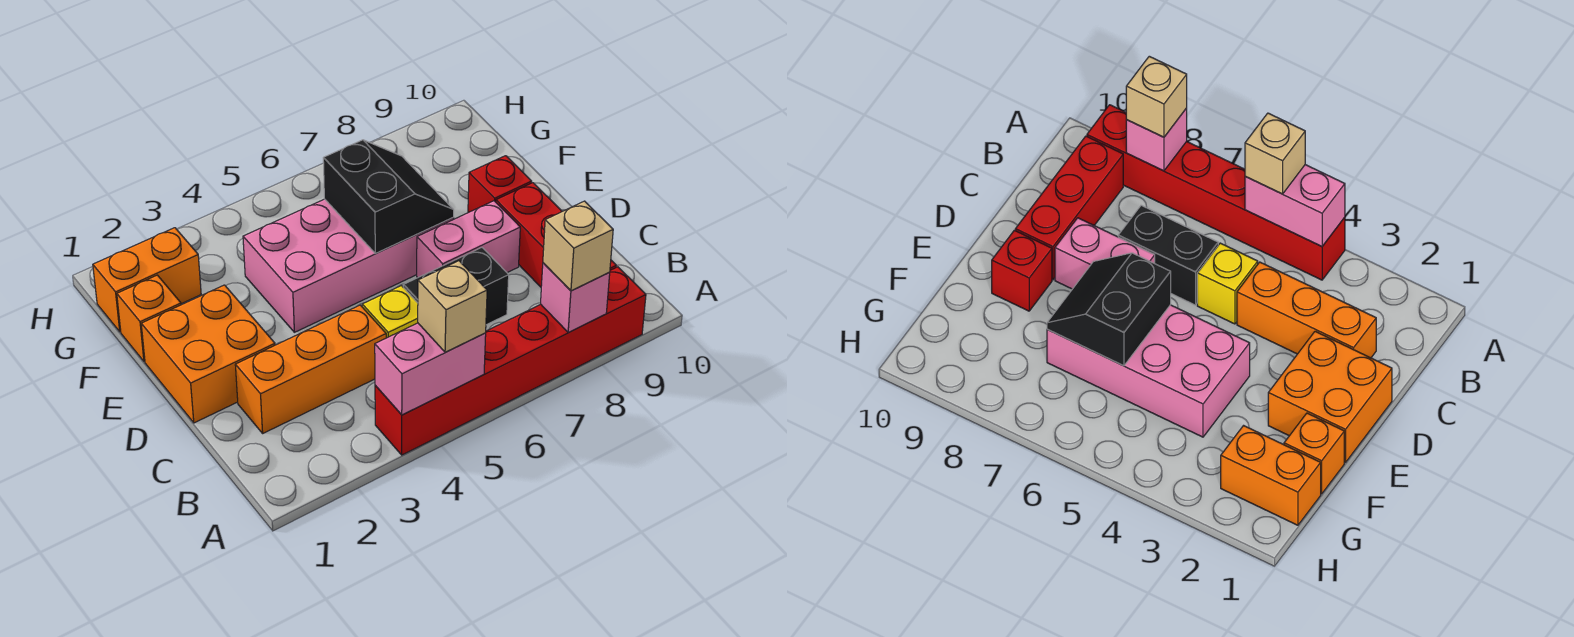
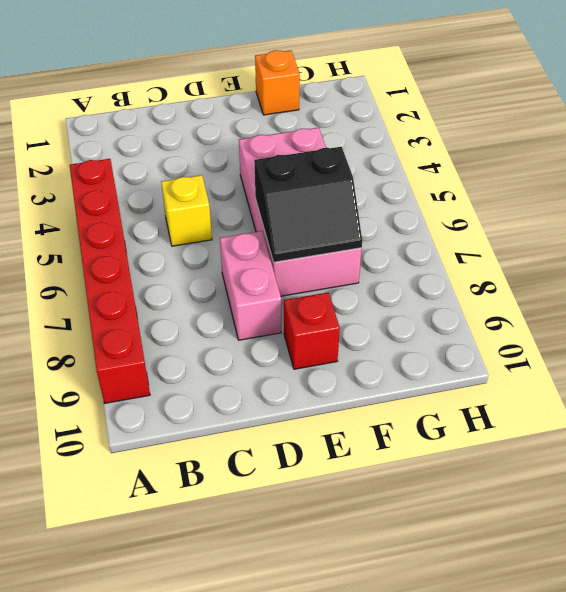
none -> red 1x3 brick [496,183,617,287]
none -> orange 1x3 brick [235,305,386,433]
none -> black 1x2 brick [403,248,509,325]

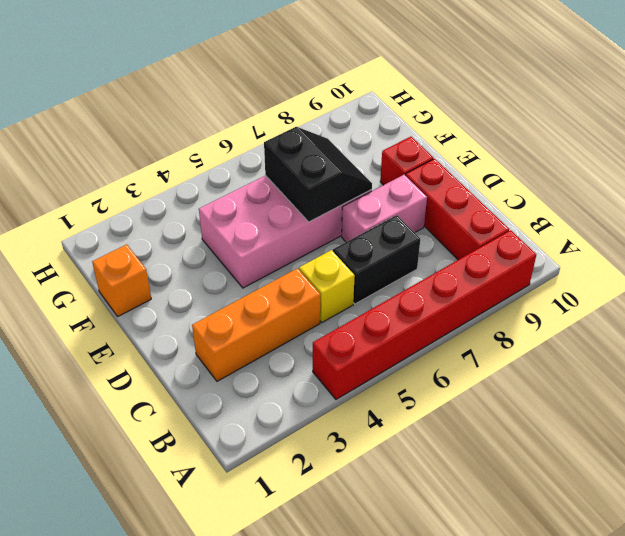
none -> orange 2x2 brick [141,285,275,423]
none -> orange 1x2 brick [93,228,201,332]
none -> pink 1x2 brick [375,323,486,415]

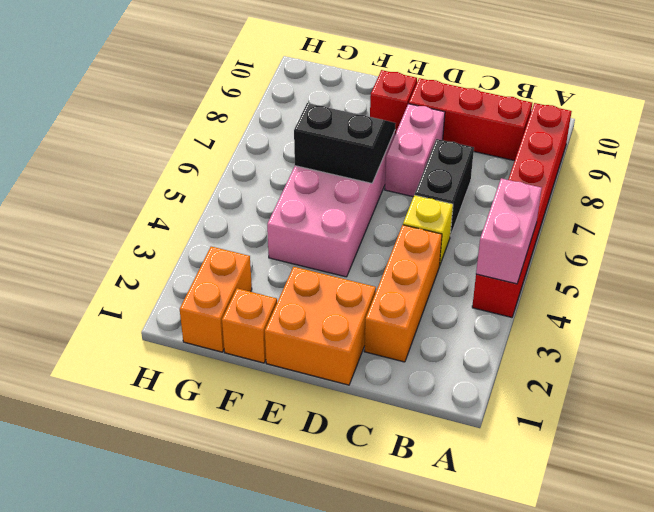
none -> pink 1x1 brick [541,263,610,333]
none -> tan 1x1 brick [418,261,487,352]
none -> tan 1x1 brick [543,201,613,291]

